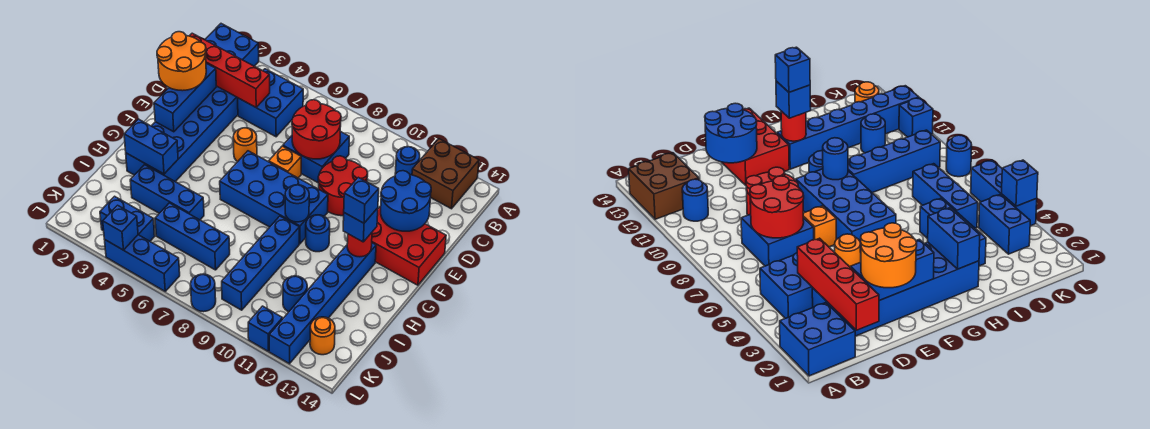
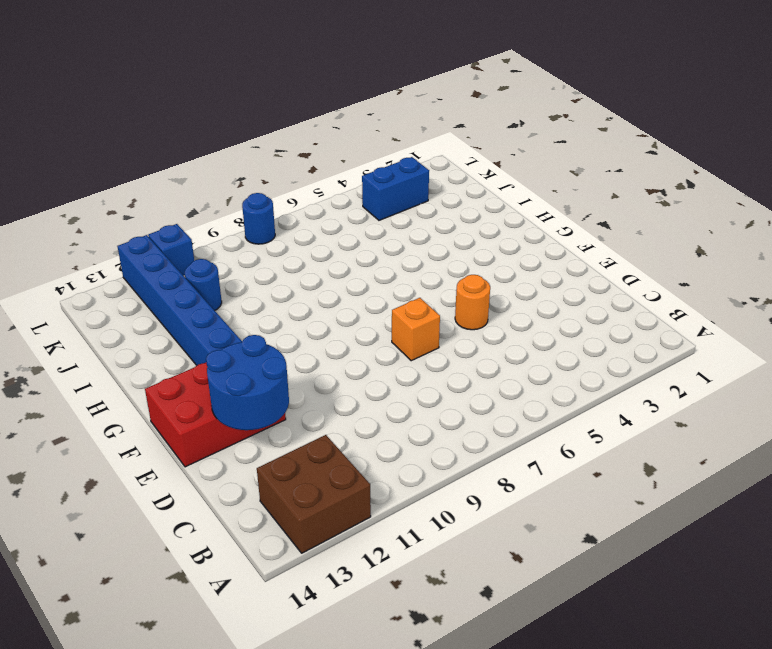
none -> blue 2x2 brick [205,24,259,66]
none -> blue 2x2 brick [238,69,303,137]
none -> blue 1x1 round brick [395,147,420,175]
none -> blue 2x6 brick [126,86,238,182]

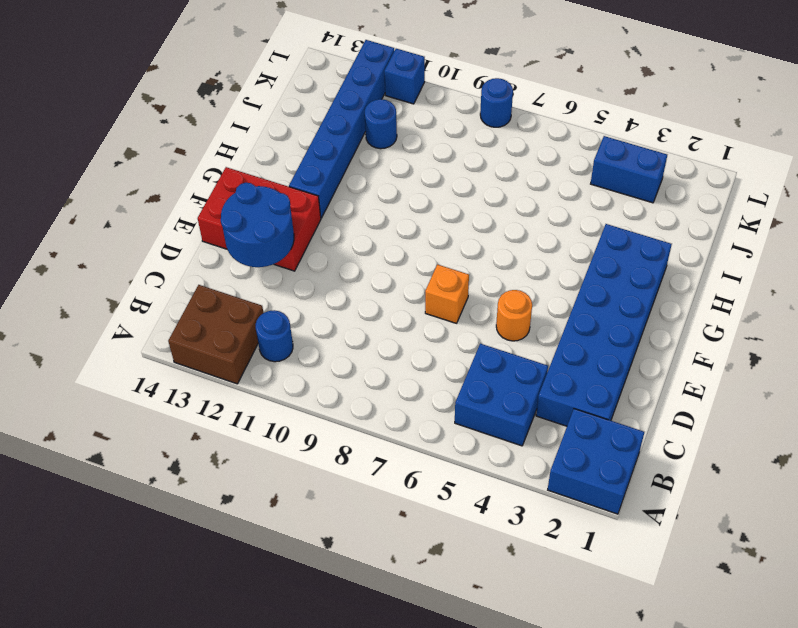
none -> blue 2x2 brick [283,131,349,183]
none -> red 2x2 round brick [318,156,368,216]
none -> blue 2x4 brick [220,151,328,244]
none -> blue 1x1 round brick [306,215,330,252]

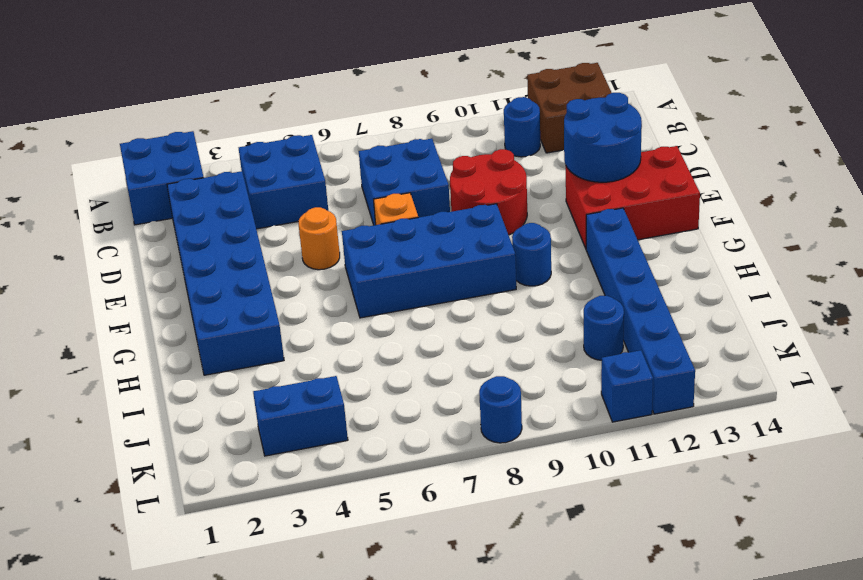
none -> blue 1x4 brick [222,216,299,310]
none -> blue 1x3 brick [130,165,204,220]
none -> blue 1x3 brick [155,203,230,270]
none -> orange 1x1 round brick [310,317,335,355]

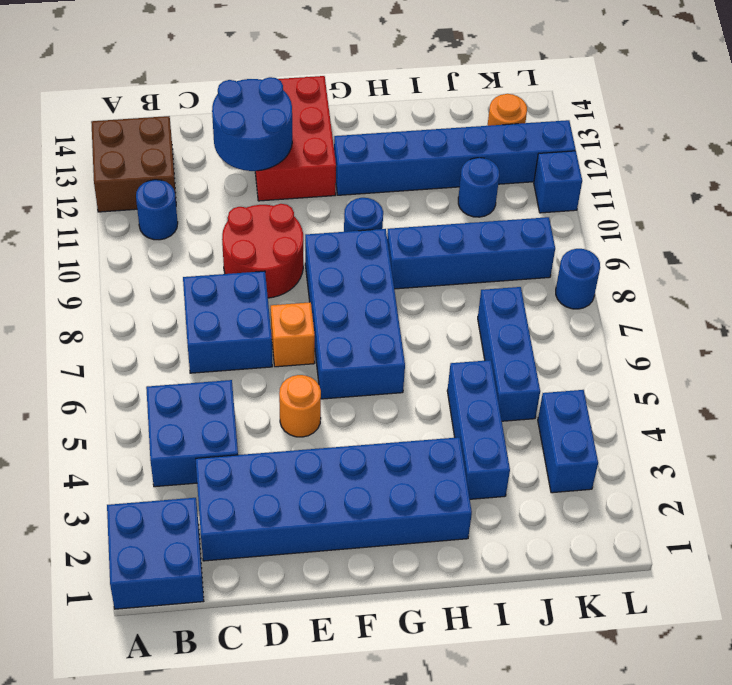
none -> blue 1x3 brick [105,235,180,291]
none -> red 1x4 brick [190,33,270,107]
none -> red 2x2 round brick [292,100,341,159]
none -> blue 1x3 brick [154,63,216,132]

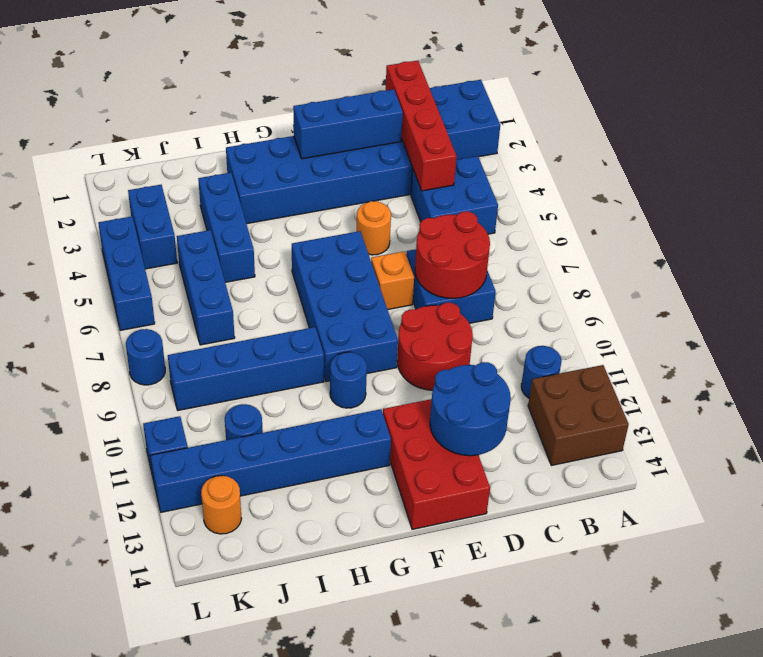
none -> blue 1x1 round brick [285,185,309,222]
none -> red 1x1 round brick [347,233,372,257]
none -> blue 1x2 brick [124,119,178,174]
none -> blue 1x1 brick [103,205,138,250]

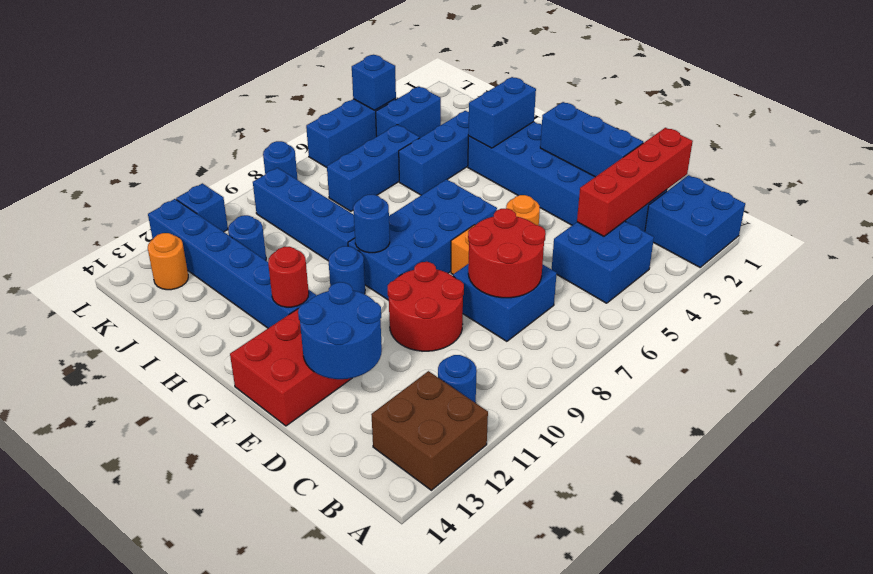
none -> orange 2x2 round brick [157,32,206,91]
none -> blue 1x1 brick [343,208,378,242]
none -> blue 1x1 brick [344,177,379,223]

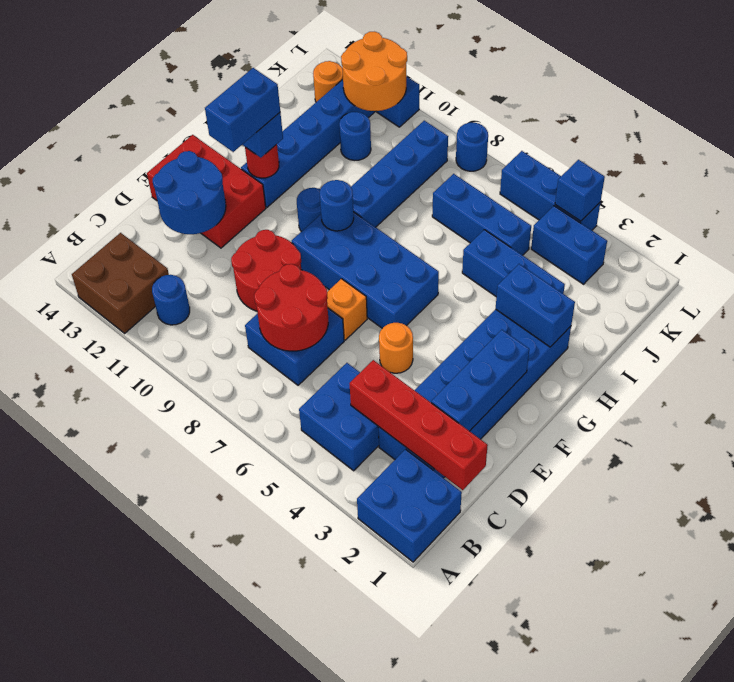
blue 1x2 brick [205,68,280,152] -> blue 1x1 brick [344,177,379,223]
orange 2x2 round brick [341,32,407,111] -> orange 2x2 round brick moved to [157,32,206,91]

